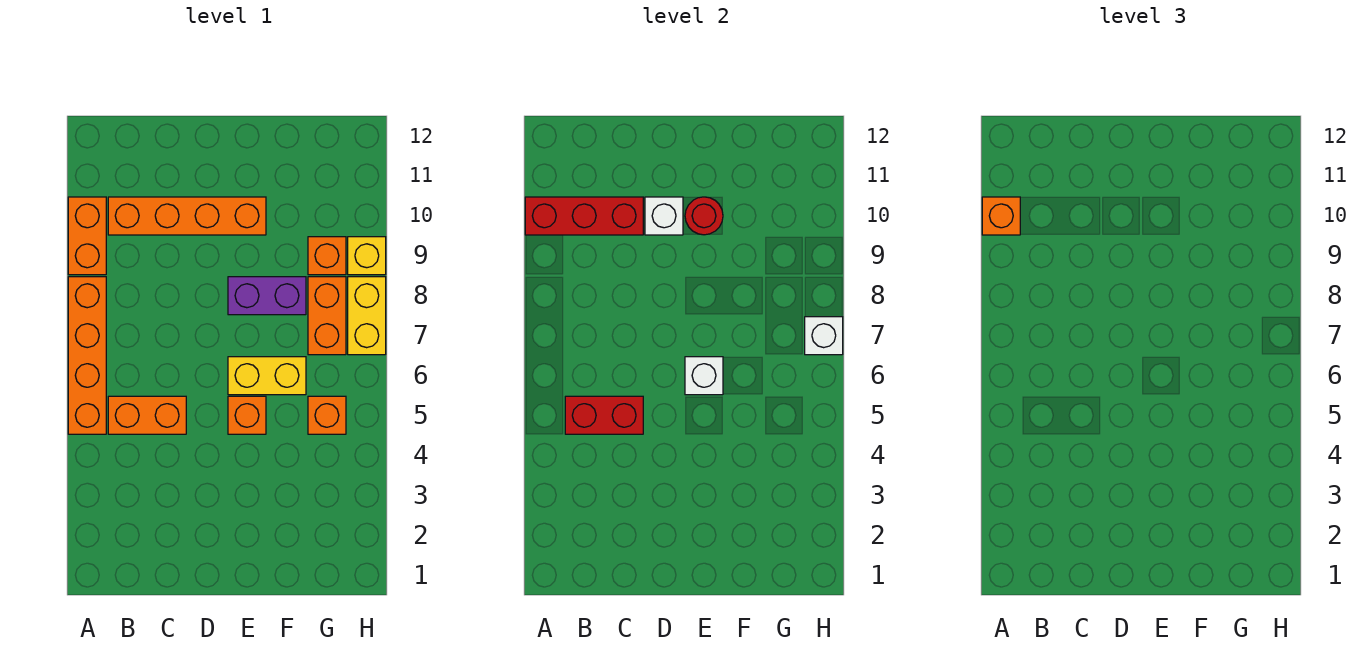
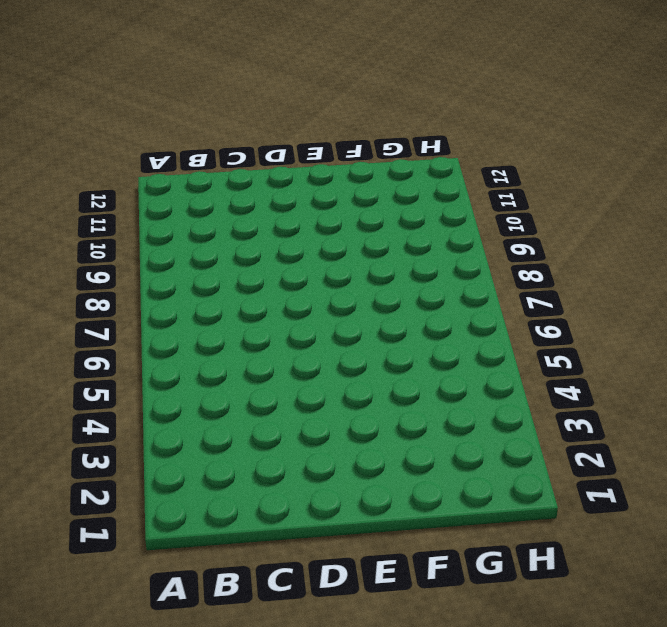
none -> orange 1x4 brick [68,277,106,434]
none -> orange 1x2 brick [68,197,106,275]
none -> orange 1x2 brick [108,396,186,434]

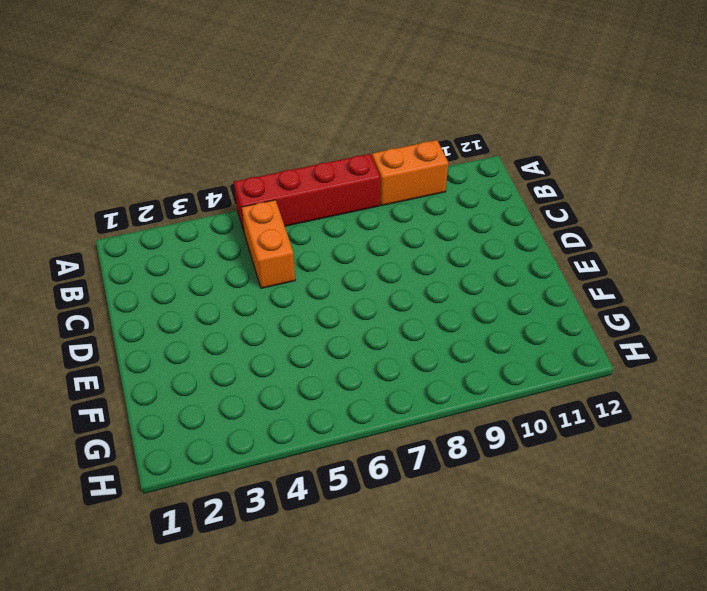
red 1x4 brick [234,154,380,234] -> orange 1x4 brick [68,277,106,434]
none -> orange 1x4 brick [108,197,266,235]
none -> orange 1x1 brick [228,396,266,434]
none -> yellow 1x2 brick [228,357,306,395]

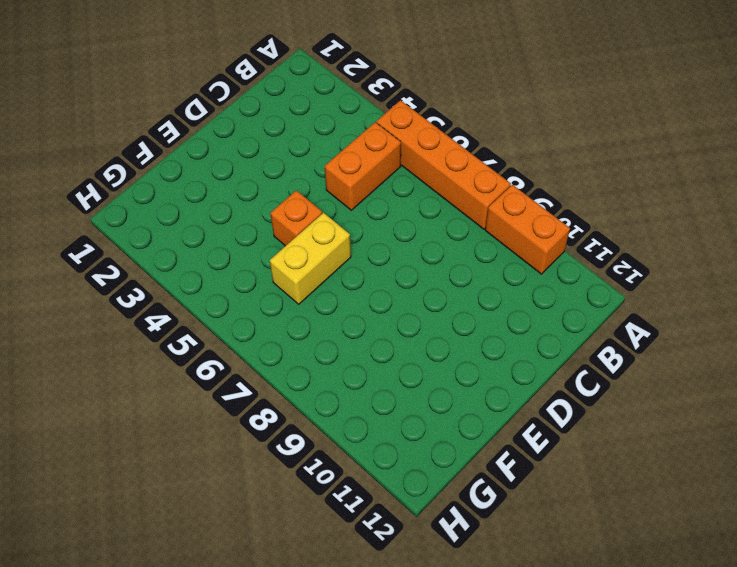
none -> orange 1x4 brick [108,197,266,235]
none -> purple 1x2 brick [228,277,306,315]
none -> orange 1x1 brick [308,396,346,434]

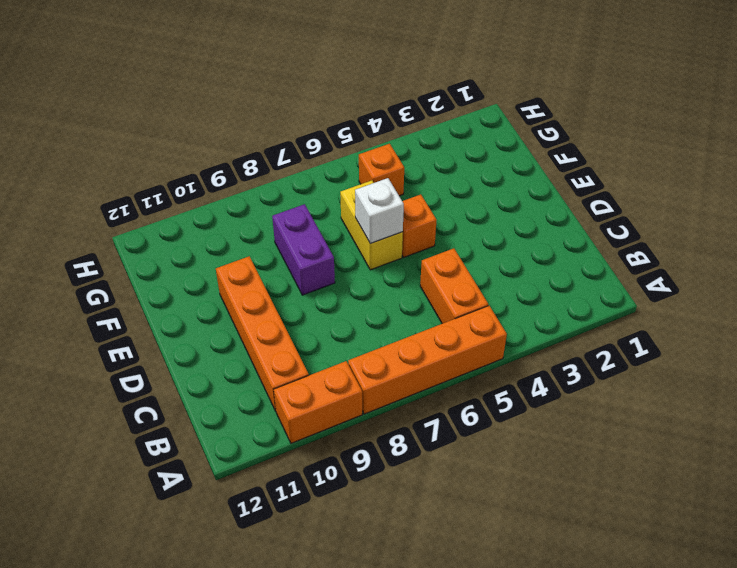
none -> orange 1x2 brick [308,277,346,355]
none -> orange 1x1 brick [308,237,346,275]
none -> yellow 1x2 brick [348,277,386,355]

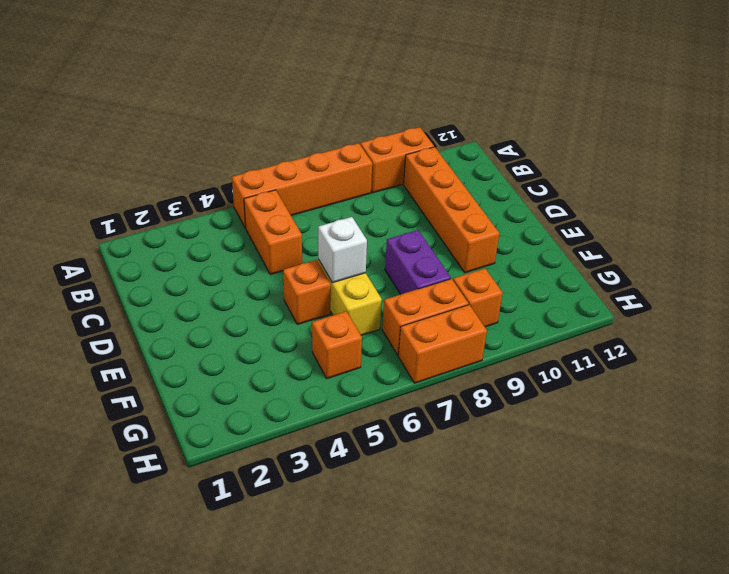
orange 1x2 brick [398,305,487,383] -> yellow 1x2 brick [348,277,386,355]
none -> yellow 1x1 brick [348,237,386,275]
none -> red 1x3 brick [525,197,643,235]
none -> red 1x2 brick [565,396,643,434]

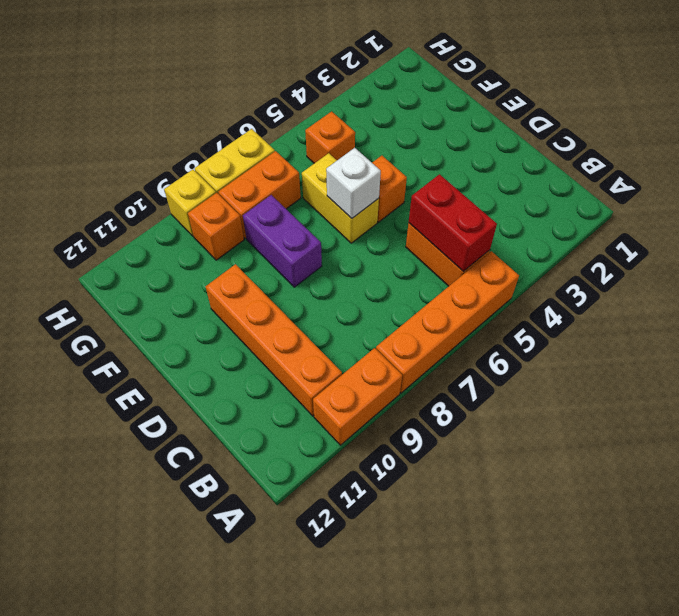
none -> red 1x3 brick [525,197,643,235]
none -> white 1x1 brick [645,197,683,235]
none -> red 1x1 round brick [685,197,723,235]

